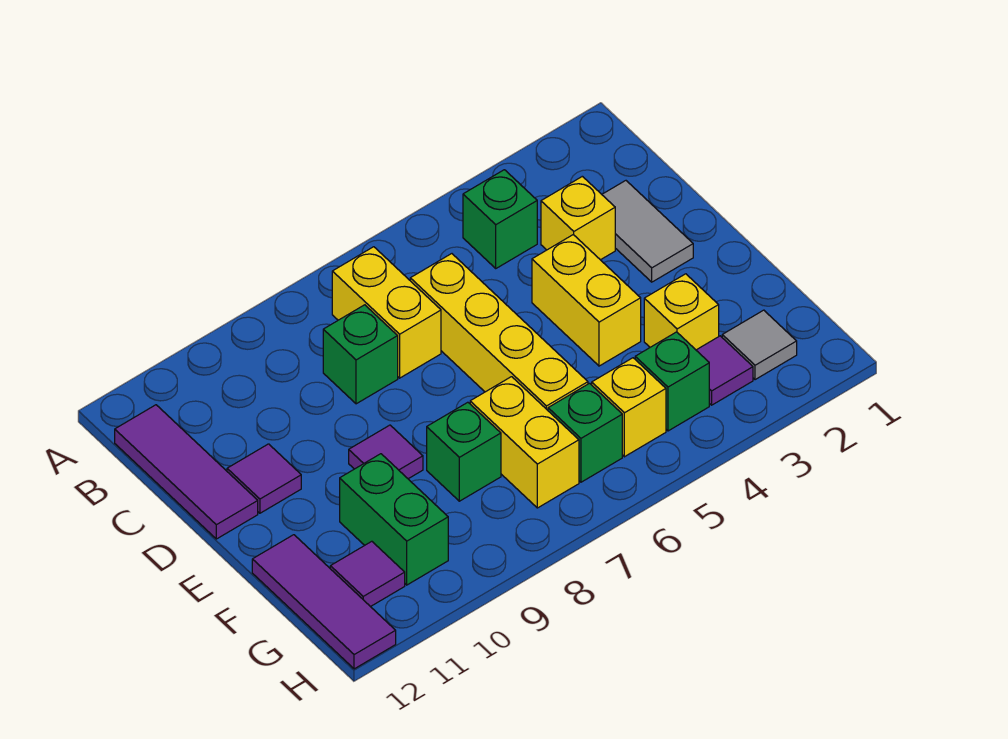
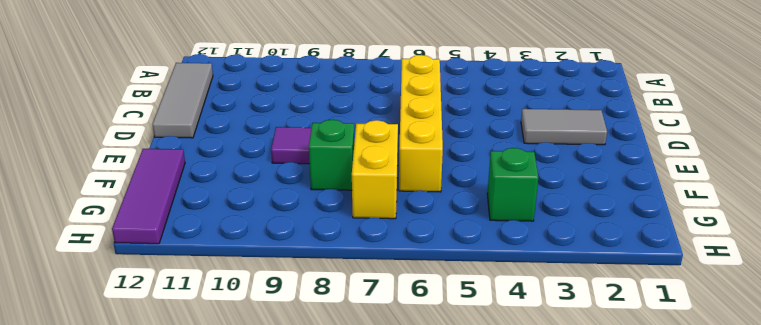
grey 1x3 tile [152,63,213,138] -> purple 1x3 tile [115,405,258,539]
grey 1x2 tile [521,109,607,145] -> grey 1x2 tile turned to [602,181,693,282]
none -> green 1x1 brick [463,170,537,268]
none -> yellow 1x2 brick [332,247,441,378]
none -> yellow 1x1 brick [541,176,615,260]

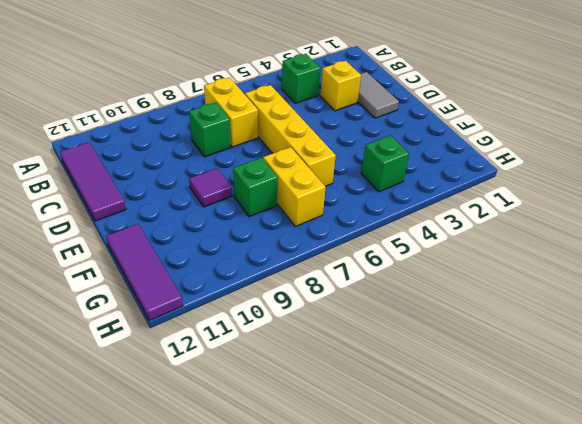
none -> yellow 1x2 brick [532,235,641,366]
none -> purple 1x1 tile [227,444,301,513]
none -> yellow 1x1 brick [644,274,719,350]

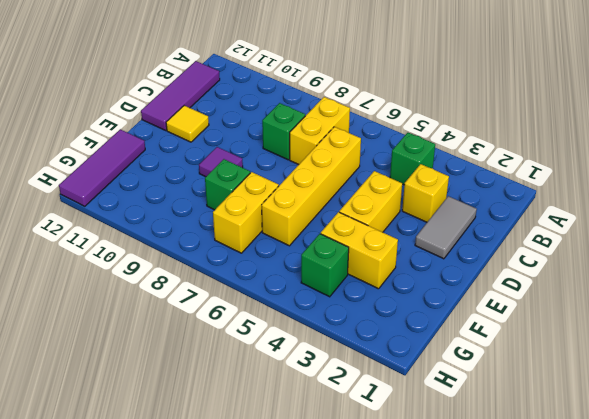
yellow 1x1 tile [166,106,209,142] -> purple 1x1 tile [227,444,301,513]
yellow 1x2 brick [321,212,398,289] -> yellow 1x1 brick [644,274,719,350]
none -> green 1x2 brick [340,454,448,585]
none -> grey 1x1 tile [722,310,797,380]
none -> purple 1x1 tile [696,336,753,405]

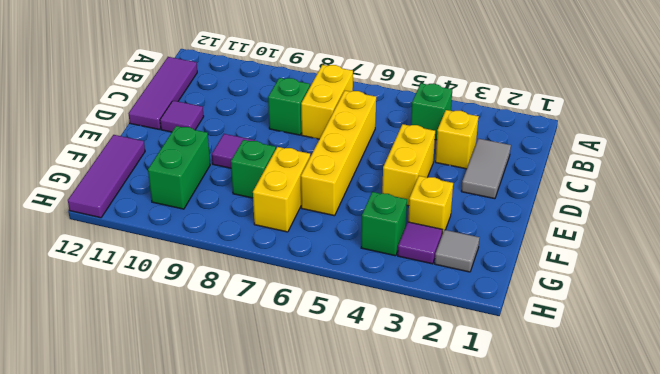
none -> yellow 1x1 brick [592,358,666,457]
none -> green 1x1 brick [548,383,622,482]
none -> purple 1x1 tile [330,541,405,607]

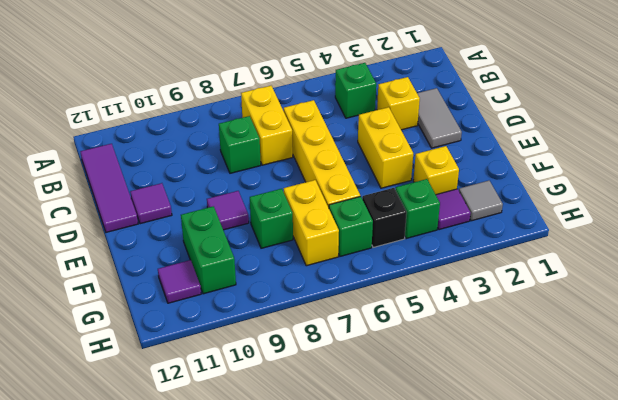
black 1x1 brick [362,188,407,247] -> yellow 1x1 brick [592,358,666,457]
none -> purple 1x3 tile [252,535,396,669]

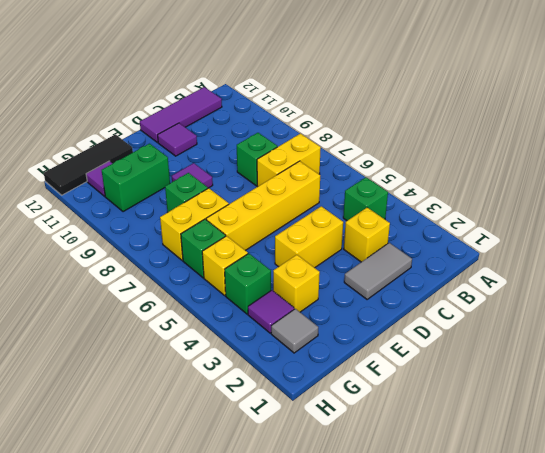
black 1x3 tile [44,134,133,195] -> purple 1x3 tile [252,535,396,669]

